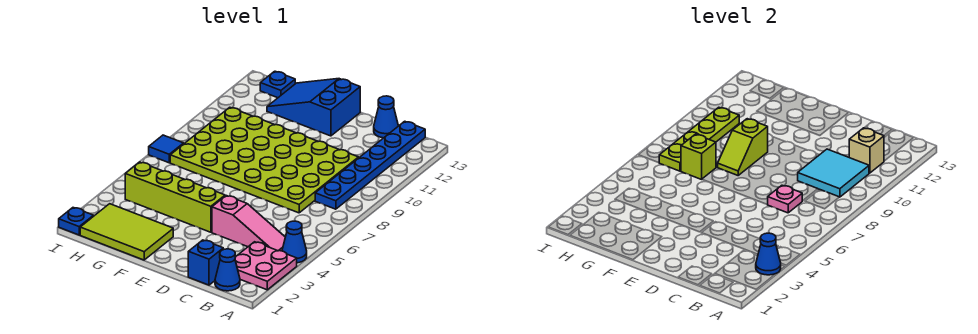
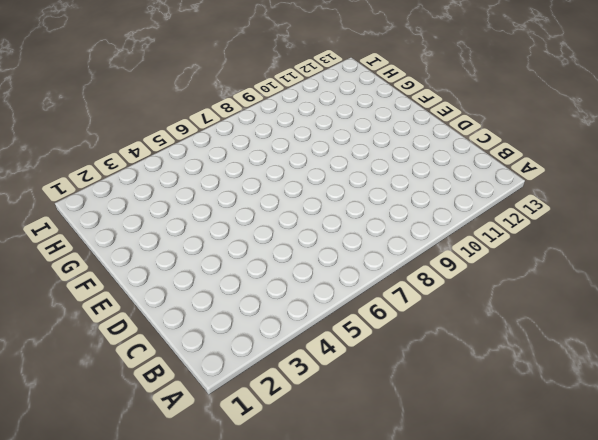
none -> pink 2x2 plate [235,242,297,290]
none -> blue 1x1 cone [282,221,307,263]
none -> blue 1x1 cone [215,249,240,291]

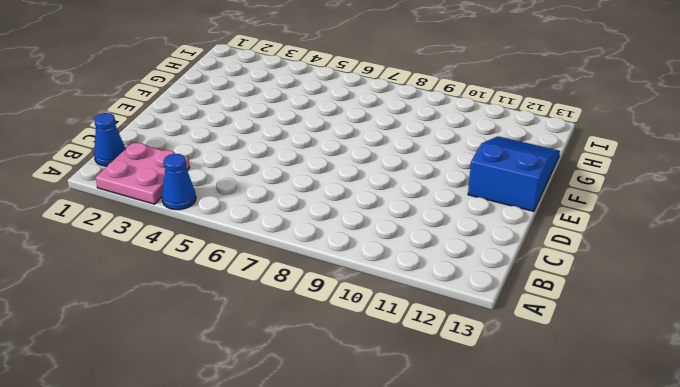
none -> pink 1x3 slope [212,196,285,251]
none -> blue 1x6 plate [315,121,425,209]
none -> blue 1x1 brick [188,240,223,285]

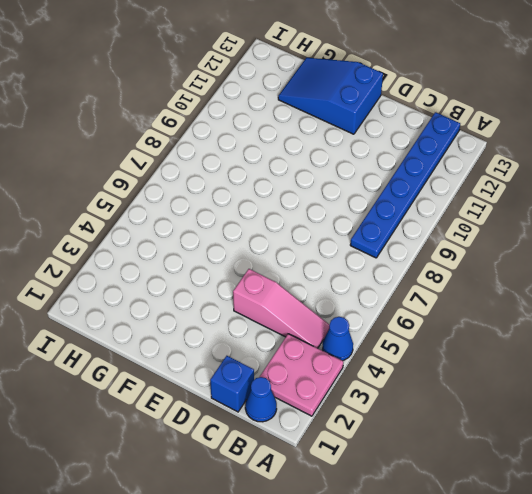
none -> lime 4x6 plate [170,107,359,213]
none -> blue 1x1 cone [374,96,398,138]
none -> lime 1x4 brick [125,162,225,232]

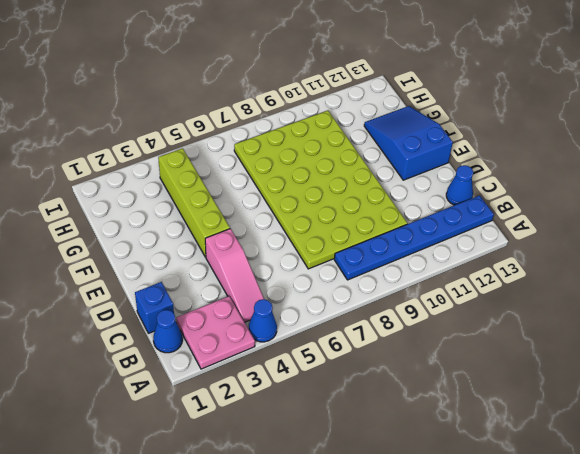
none -> lime 2x3 tile [80,204,173,260]
none -> blue 1x1 plate [260,71,295,98]
none -> blue 1x1 plate [59,208,93,235]

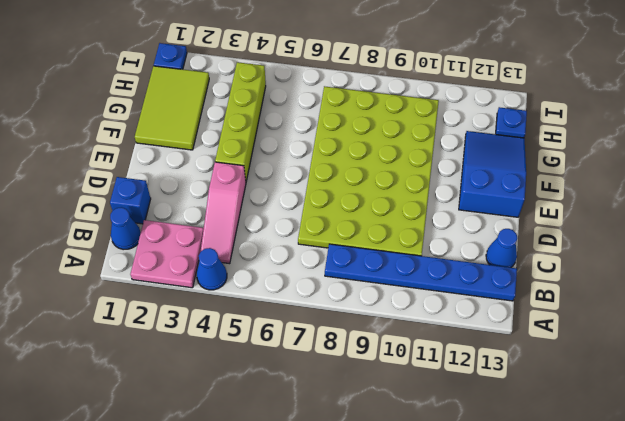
none -> blue 1x1 tile [149,135,184,163]
none -> blue 1x1 cone [756,233,781,275]
none -> cyan 2x2 tile [798,149,869,197]

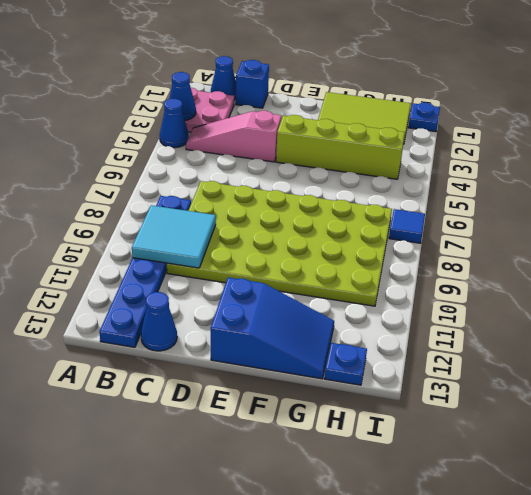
none -> tan 1x1 brick [849,128,884,173]
none -> pink 1x1 plate [768,185,802,213]
none -> lime 1x2 slope [718,119,768,175]

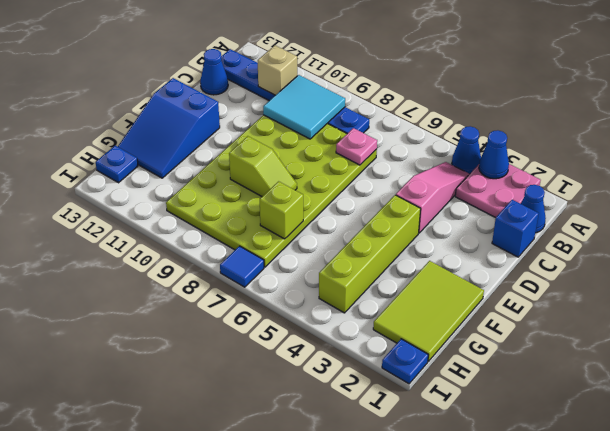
none -> lime 1x4 plate [659,107,739,171]

